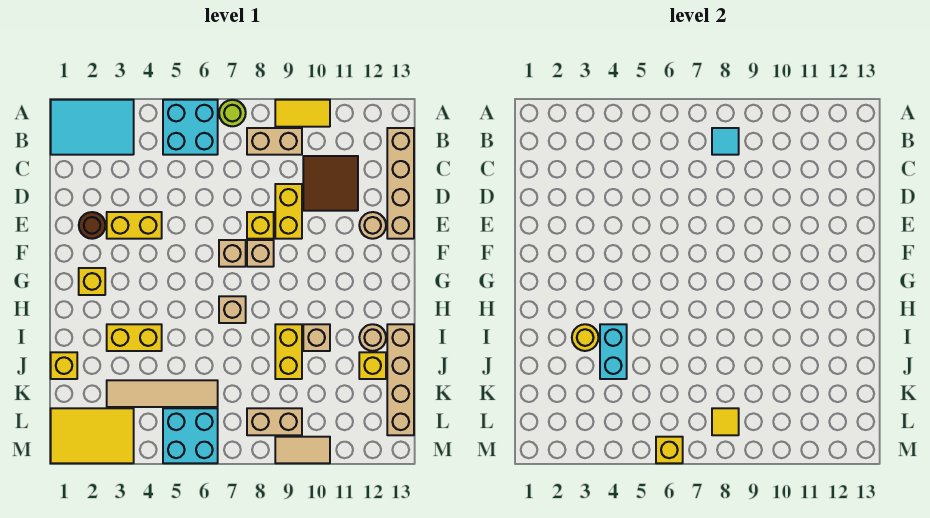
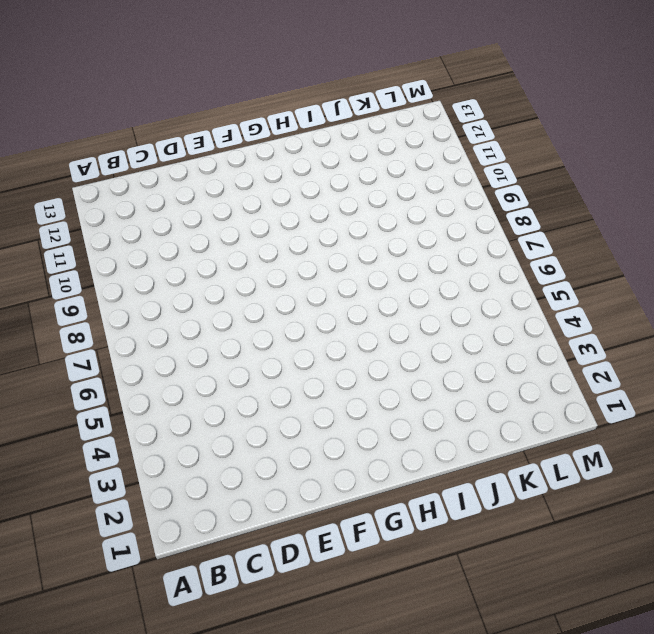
none -> cyan 2x3 tile [51,100,134,155]
none -> cyan 2x2 brick [163,100,218,155]
none -> lime 1x1 round brick [219,100,246,126]
none -> yellow 1x2 tile [275,100,330,127]

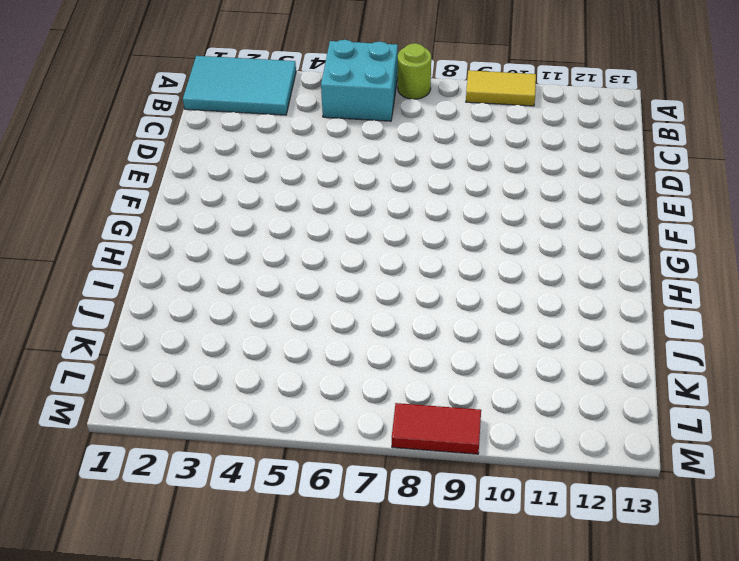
red 1x2 tile [392,403,481,454] -> tan 1x2 tile [275,437,330,463]
none -> tan 1x2 brick [247,128,302,155]
none -> tan 1x4 brick [387,128,414,239]
none -> brown 2x2 tile [303,156,358,211]
none -> yellow 1x2 brick [275,184,302,239]

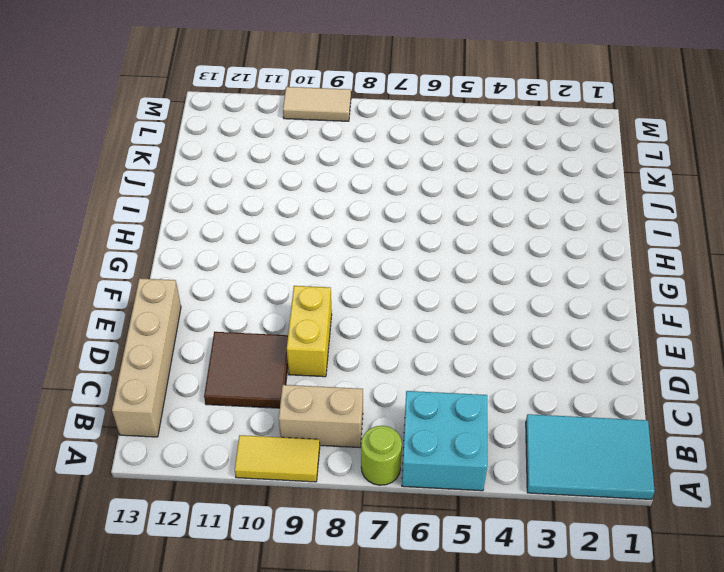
none -> brown 1x1 round brick [79,212,105,239]
none -> yellow 1x2 brick [107,212,162,239]
none -> yellow 1x1 brick [247,212,274,239]
none -> tan 1x1 round brick [359,212,386,239]

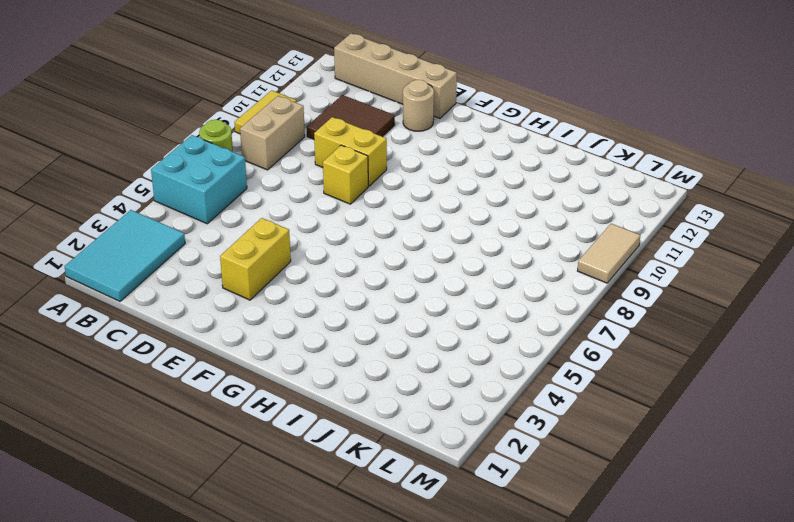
none -> brown 1x1 round brick [79,212,105,239]
none -> tan 1x1 brick [219,240,246,267]
none -> tan 1x1 brick [247,240,274,267]
none -> yellow 1x1 brick [79,268,105,295]

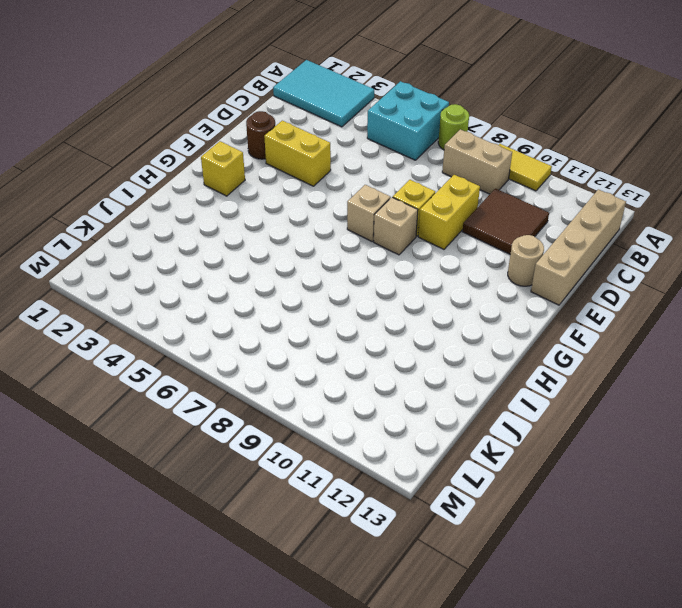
none -> tan 1x1 brick [219,296,246,323]
none -> yellow 1x2 brick [107,324,162,351]
none -> yellow 1x2 brick [275,324,302,379]
none -> tan 1x1 brick [303,324,330,351]

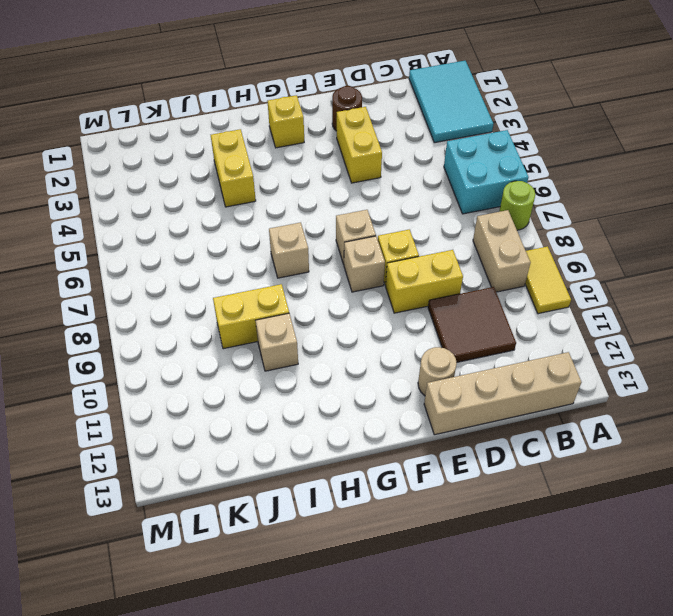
none -> tan 1x1 round brick [359,324,386,351]
none -> tan 1x4 brick [387,324,414,435]
none -> yellow 1x1 brick [51,352,77,379]
none -> yellow 1x1 brick [359,352,386,379]

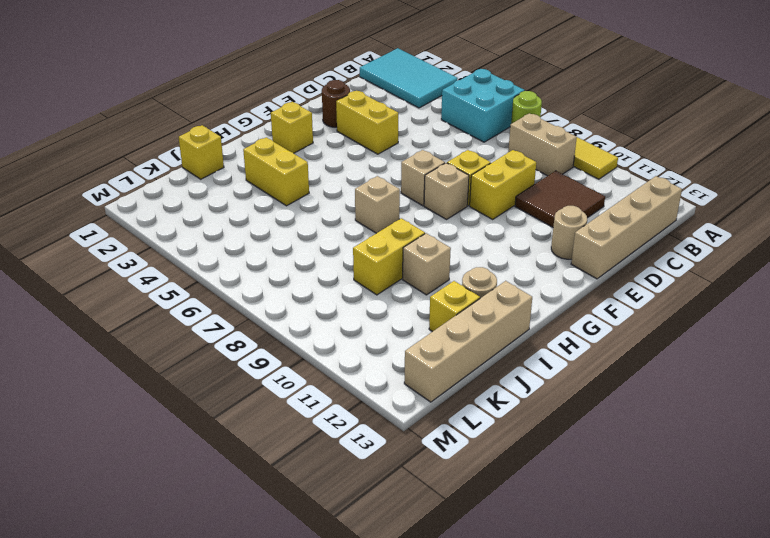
none -> tan 1x4 tile [107,380,218,407]
none -> yellow 2x3 tile [51,408,134,463]
none -> cyan 2x2 brick [163,408,218,463]
none -> tan 1x2 brick [247,408,302,435]

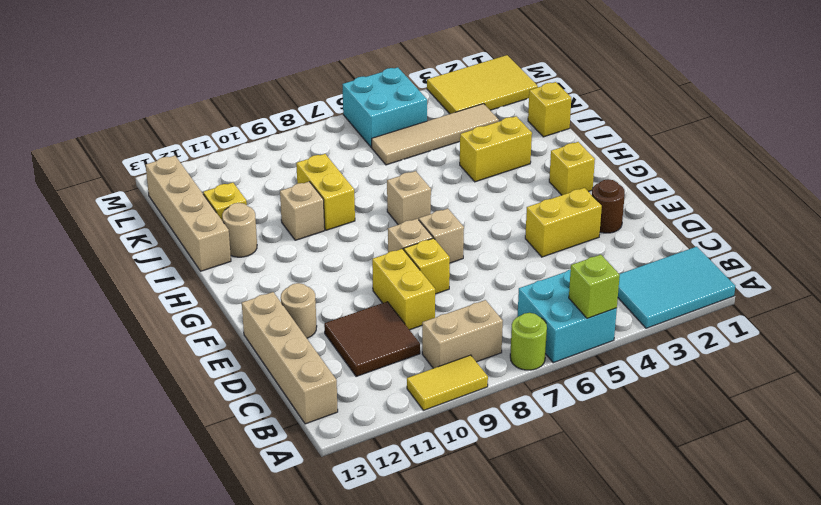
lime 1x1 brick [569,255,620,319] -> none
none -> tan 1x2 brick [247,408,302,435]
none -> tan 1x2 tile [275,437,330,463]
none -> cyan 1x1 tile [712,128,739,155]
none -> yellow 1x1 round brick [572,324,598,351]

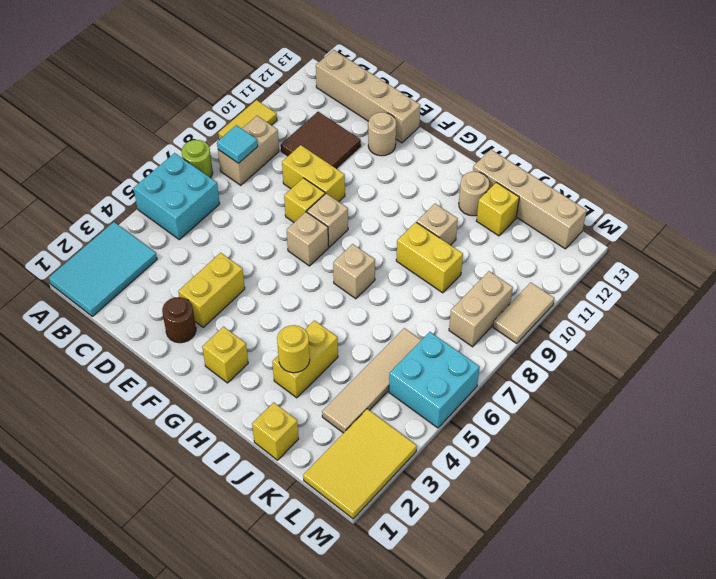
none -> cyan 1x2 brick [600,324,627,379]
none -> yellow 1x1 tile [712,408,739,435]
none -> yellow 1x1 brick [656,437,683,463]

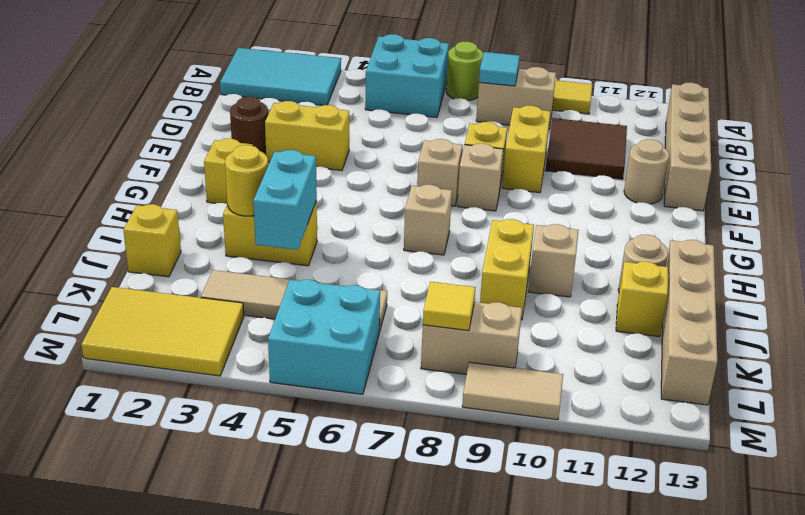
none -> yellow 1x1 brick [656,437,683,463]

